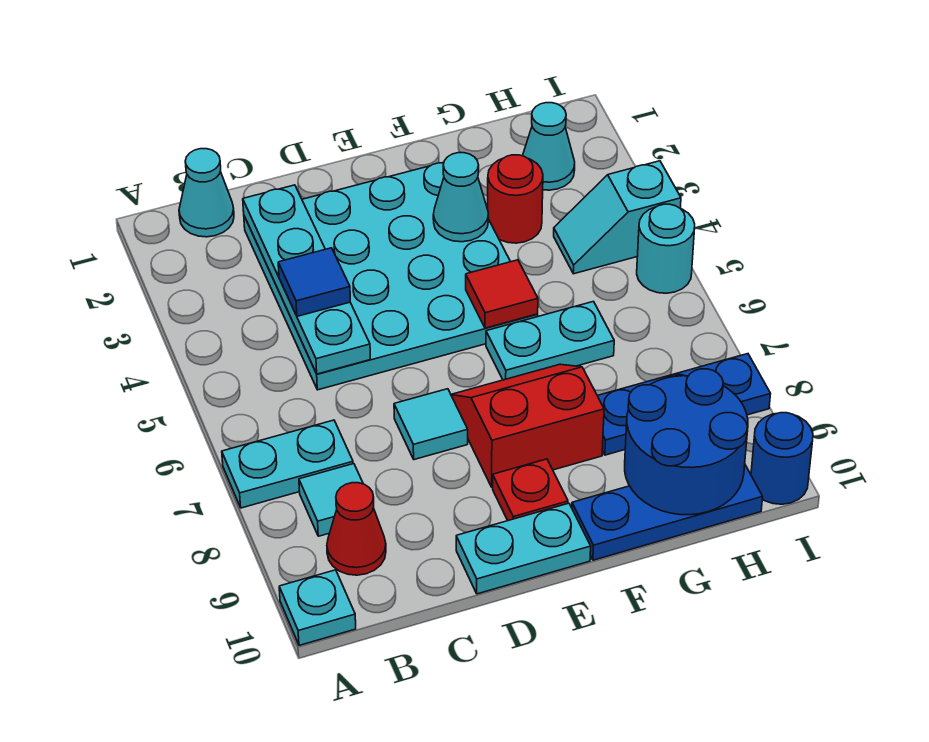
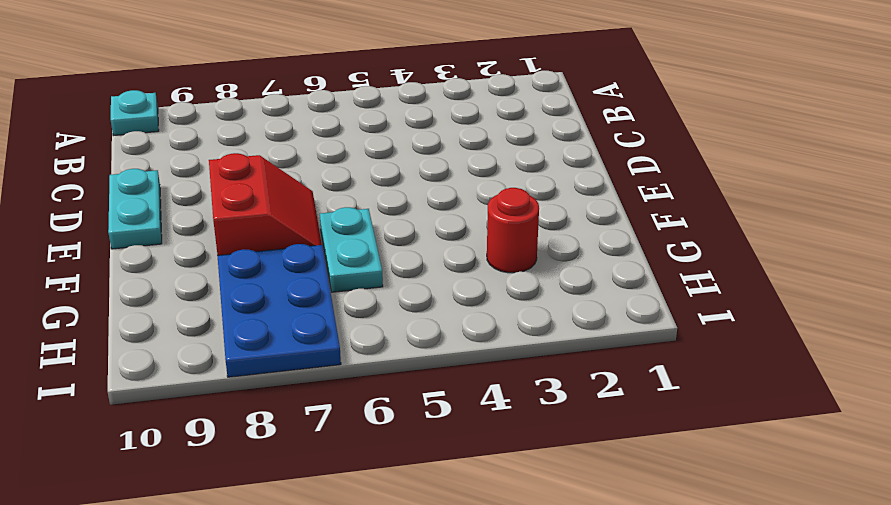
blue 2x3 plate [217,244,341,377] -> blue 1x3 plate [597,354,770,455]
none -> cyan 1x2 plate [222,420,353,508]
none -> cyan 1x1 cone [179,149,234,237]
none -> cyan 1x1 tile [299,464,363,536]

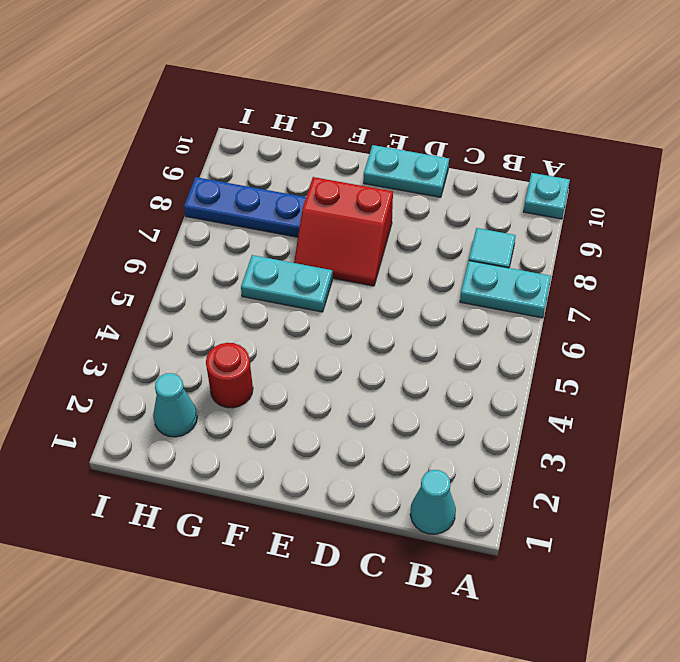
none -> red 1x1 cone [327,483,386,575]
none -> cyan 4x4 plate [244,162,538,390]
none -> cyan 1x1 tile [394,389,468,460]

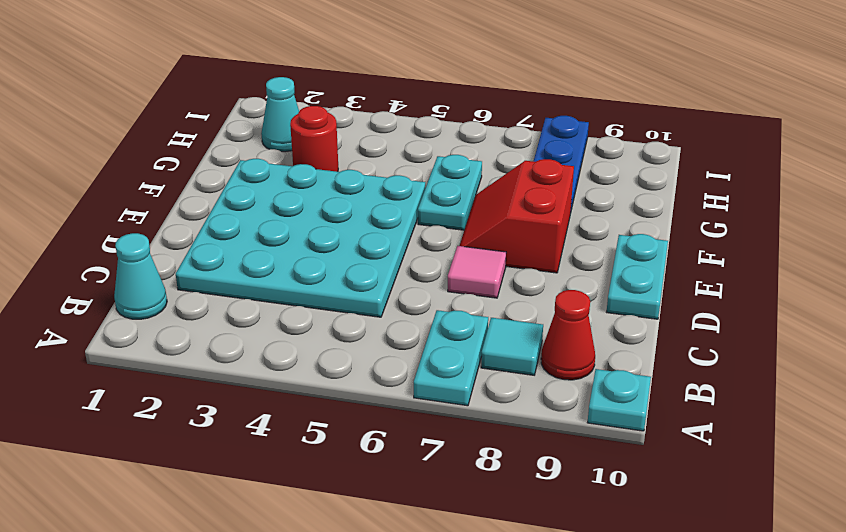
pink 1x1 tile [448,246,506,298] -> cyan 1x1 tile [394,389,468,460]
none -> red 1x1 plate [493,459,568,521]
none -> blue 1x3 plate [572,465,763,560]
none -> cyan 1x2 slope [554,161,681,274]

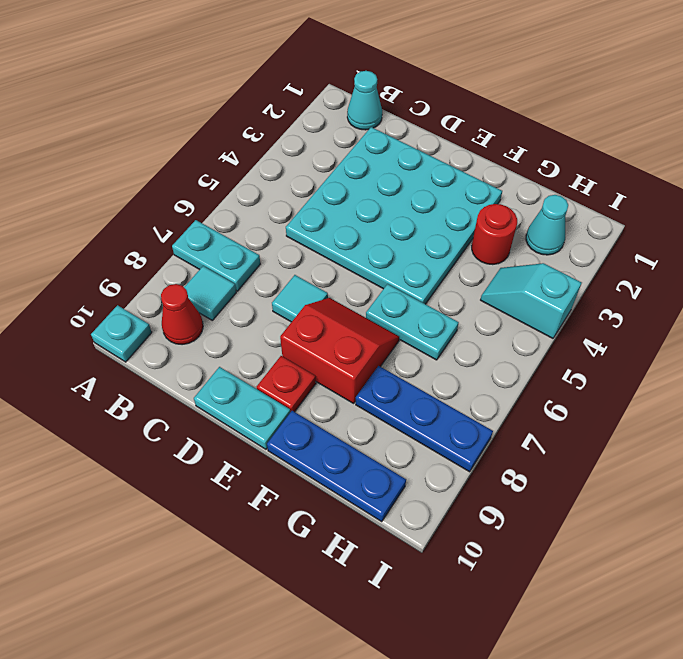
none -> cyan 1x1 round brick [637,204,695,293]
none -> blue 1x1 round brick [751,413,813,504]
none -> cyan 1x4 plate [243,185,370,374]

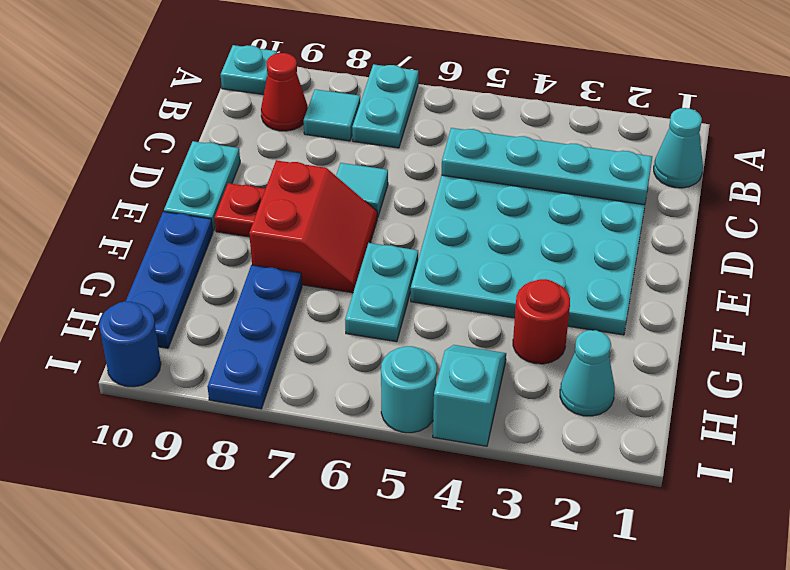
none -> cyan 1x1 cone [433,153,488,242]
none -> red 1x1 tile [466,260,538,328]
none -> blue 2x2 round brick [625,369,748,515]

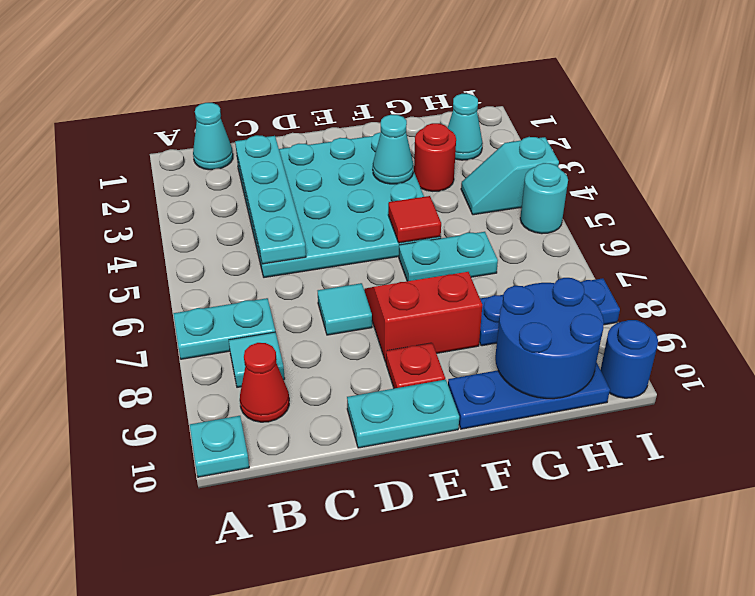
none -> blue 1x1 tile [278,248,350,316]

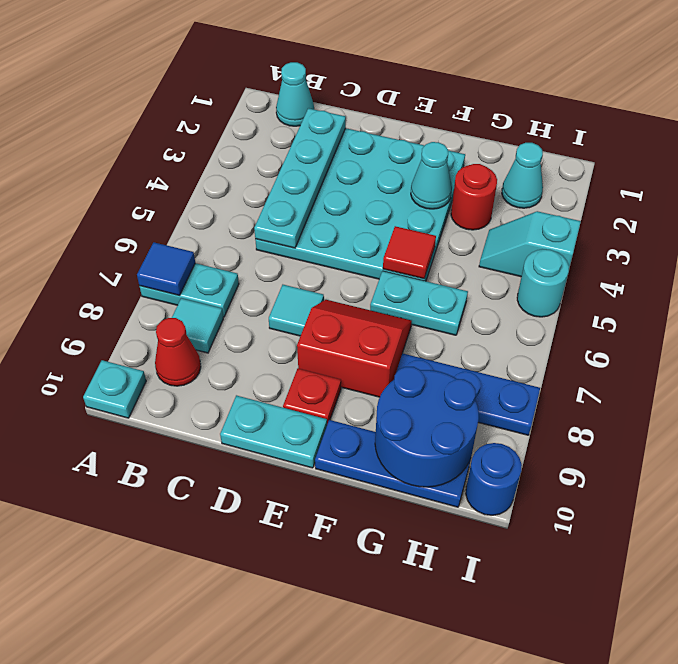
blue 1x1 tile [137,242,195,295] -> blue 1x1 tile moved to [278,248,350,316]

